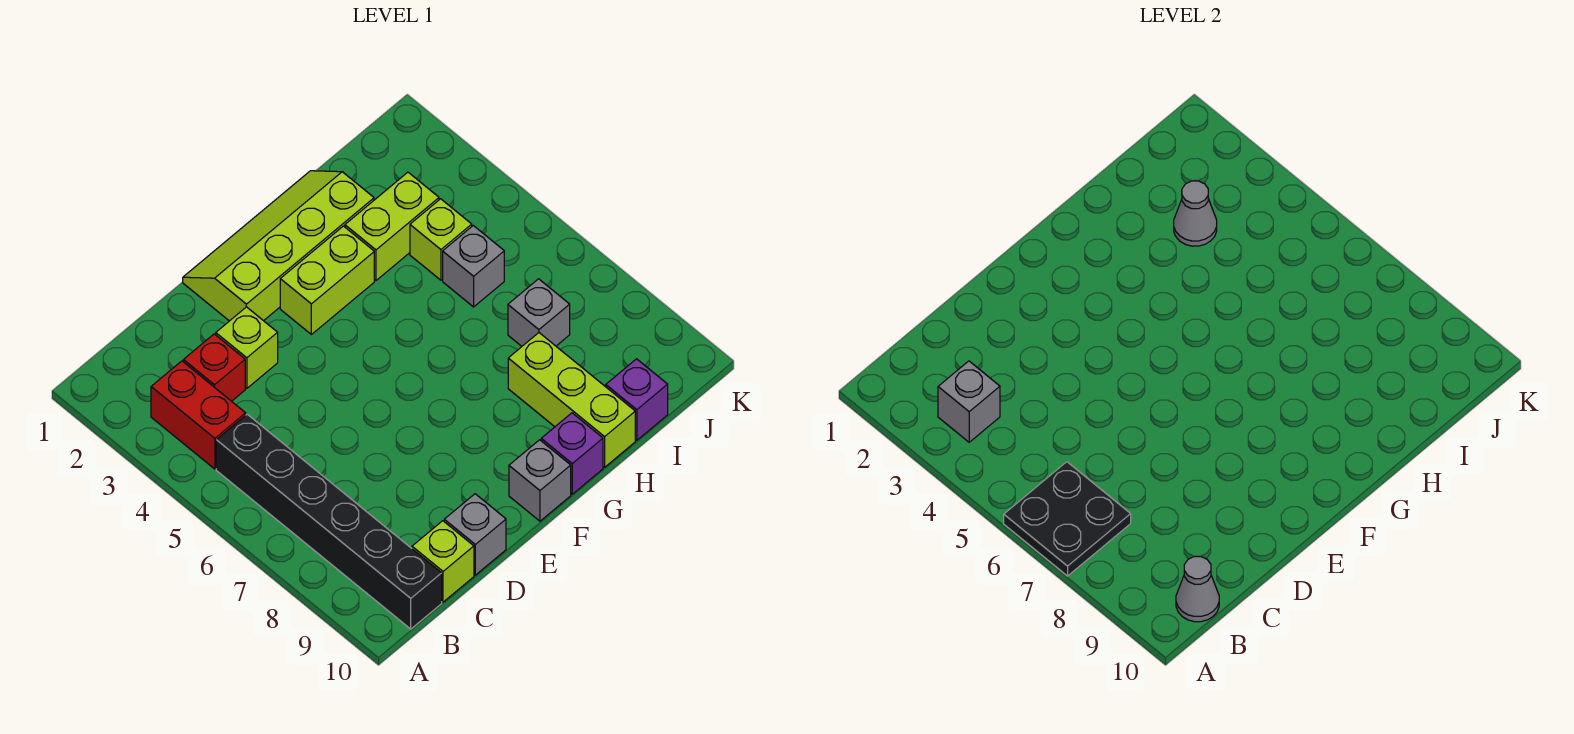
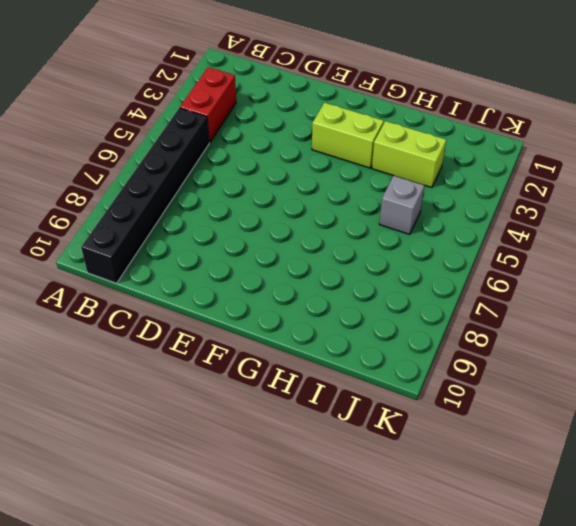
none -> red 1x1 brick [183,334,245,401]
none -> lime 1x1 brick [412,521,474,602]
none -> lime 1x1 brick [216,307,278,388]

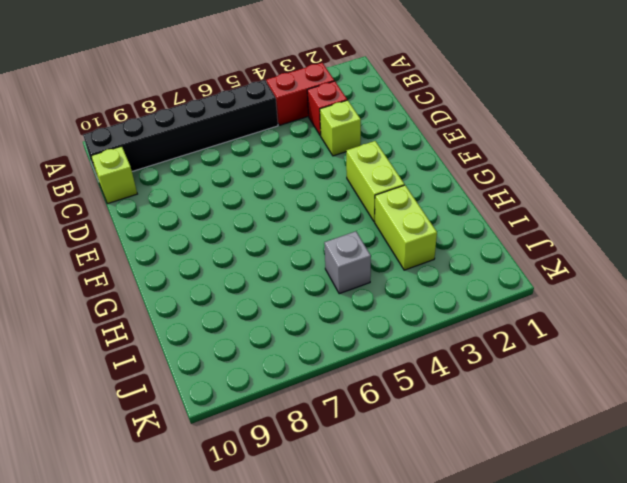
none -> grey 1x1 brick [444,494,506,575]
none -> lime 2x4 slope [183,171,374,321]
none -> grey 1x1 brick [509,440,571,521]

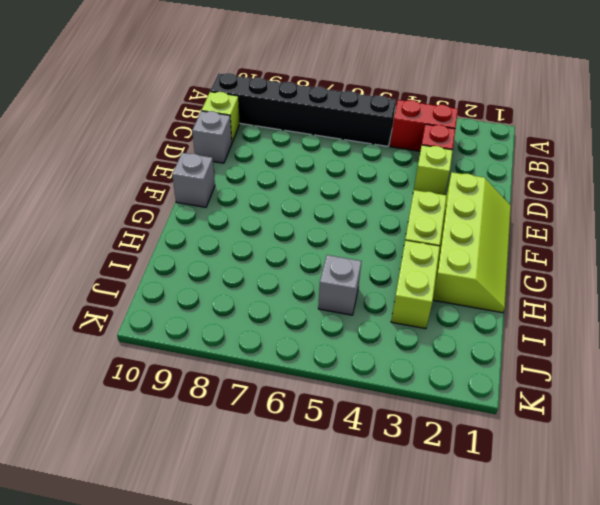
none -> purple 1x1 brick [541,413,603,494]
none -> lime 1x3 brick [508,333,635,467]
none -> lime 1x1 brick [410,199,472,280]

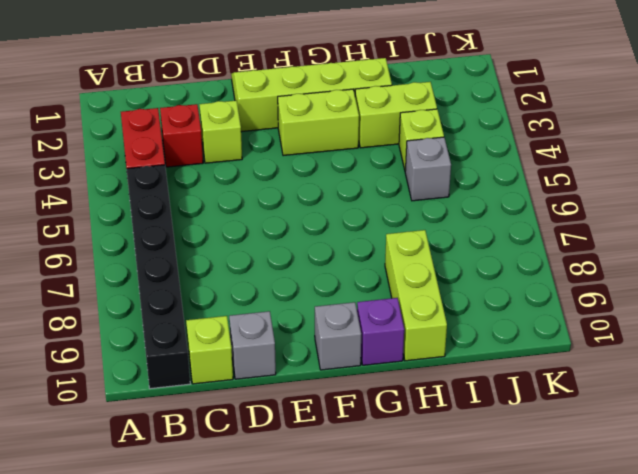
none -> grey 1x1 brick [508,279,570,346]
none -> purple 1x1 brick [606,359,668,440]
none -> black 2x2 plate [1004,462,1131,576]

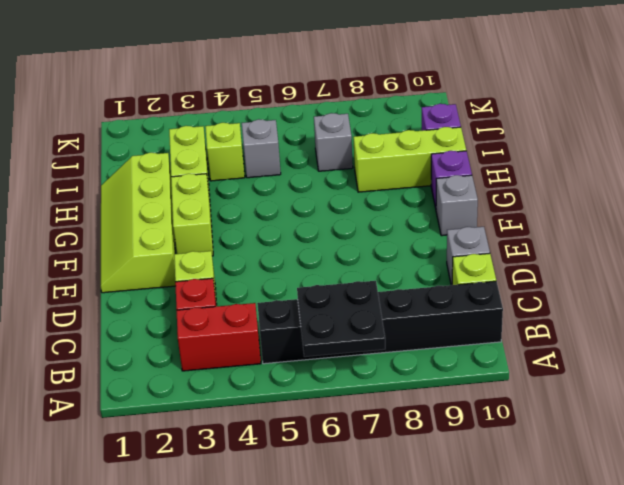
none -> grey 1x1 brick [938,361,1000,442]
none -> grey 1x1 cone [1176,557,1219,622]
none -> grey 1x1 cone [1174,181,1217,246]

